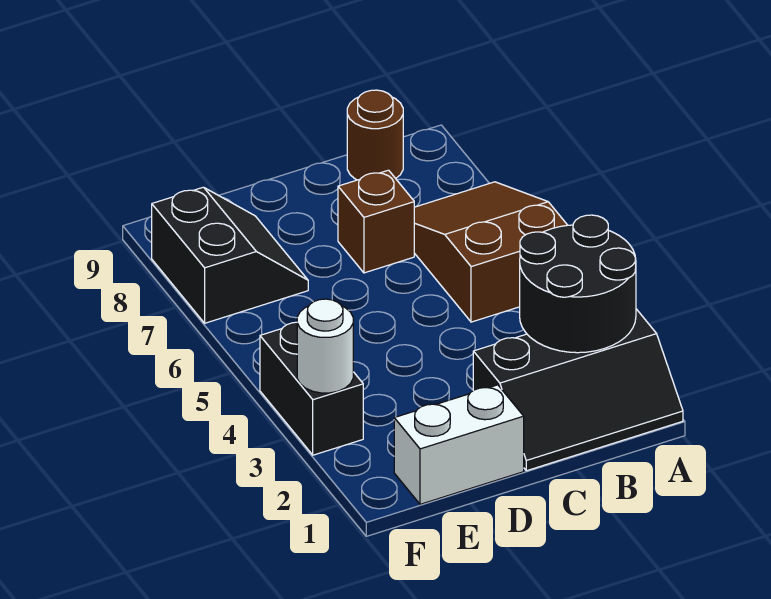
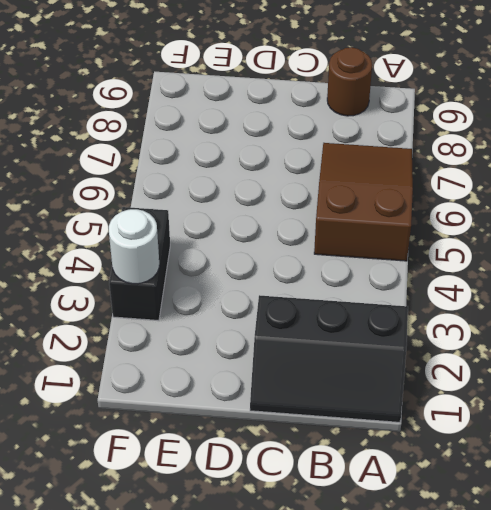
none -> brown 1x1 brick [338,170,414,273]
none -> white 1x2 brick [394,385,524,504]

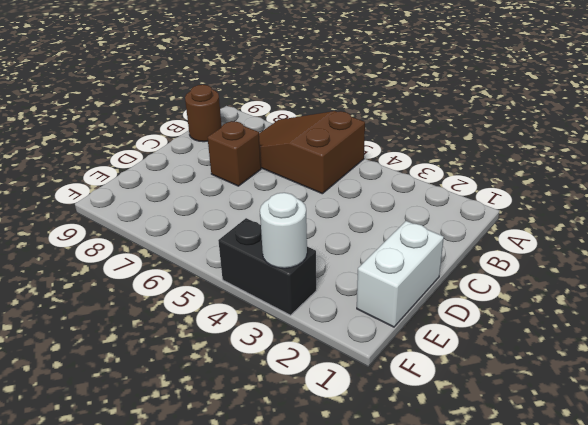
none -> black 2x3 slope [473,309,683,471]
none -> black 2x2 slope [152,187,308,323]

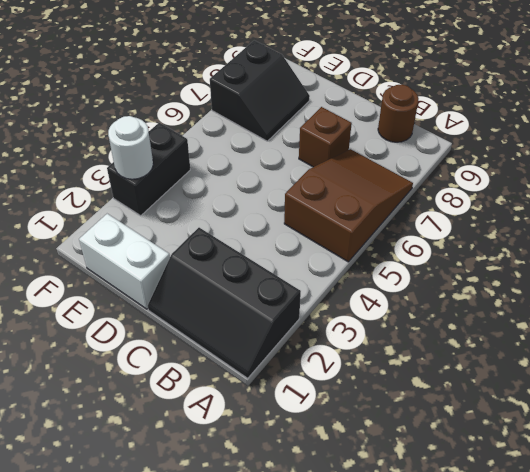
none -> black 2x2 round brick [520,215,636,353]

